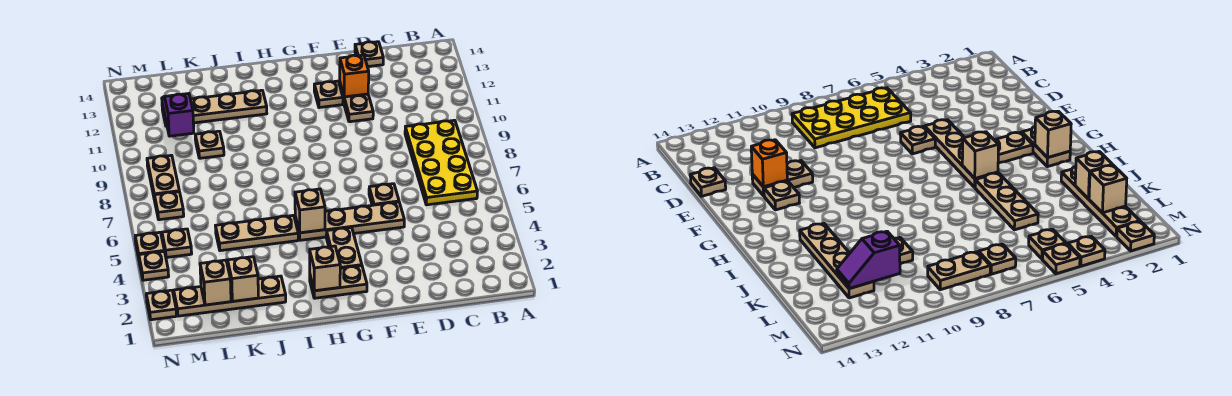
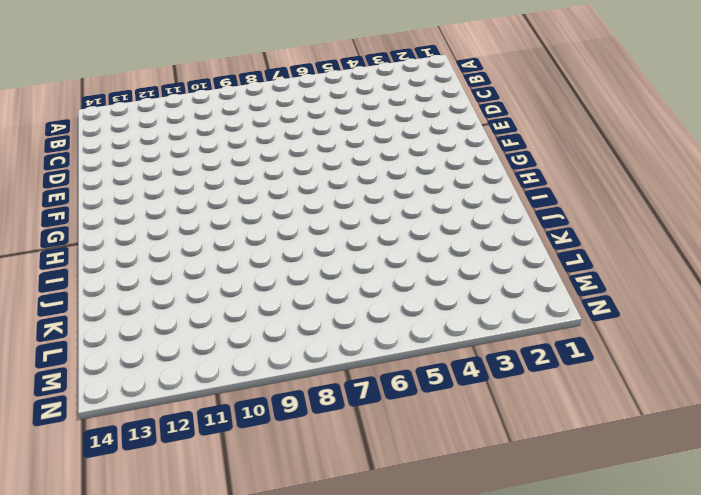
none -> yellow 2x4 plate [405,120,477,205]
none -> tan 1x1 plate [355,42,383,67]
none -> tan 1x4 plate [295,202,404,240]

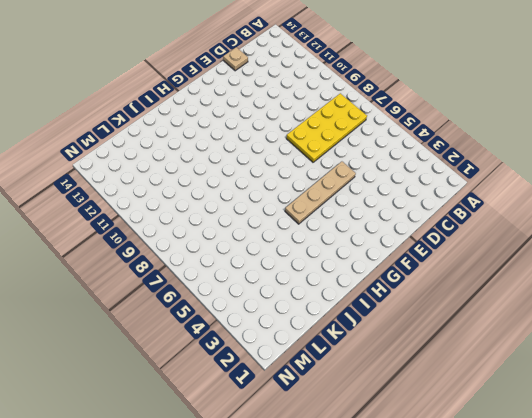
yellow 2x4 plate [286,93,367,162] -> yellow 2x4 plate turned to [405,120,477,205]
none -> tan 1x1 plate [369,184,399,205]
none -> tan 1x2 plate [340,84,373,122]
none -> tan 1x1 plate [314,81,343,108]

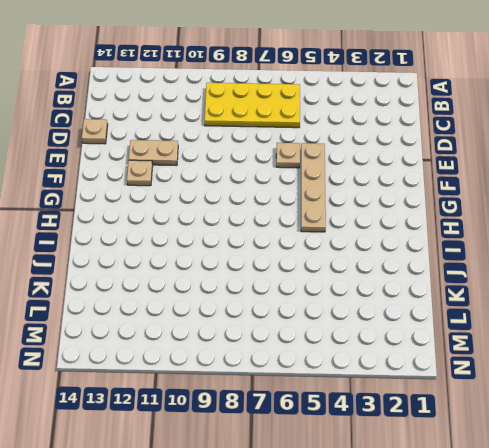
none -> tan 1x2 plate [310,266,367,298]
none -> tan 1x2 plate [326,227,362,268]
none -> tan 1x3 plate [216,215,298,251]

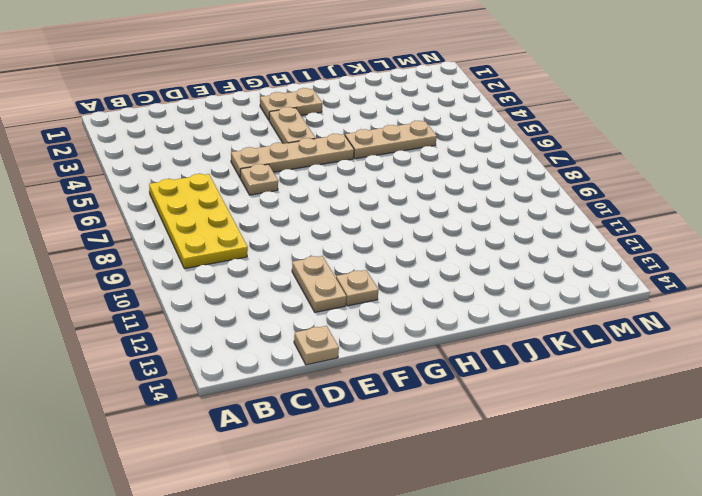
none -> tan 1x4 plate [162,90,267,126]
none -> tan 1x4 plate [174,276,286,316]
none -> tan 1x1 plate [195,131,224,158]

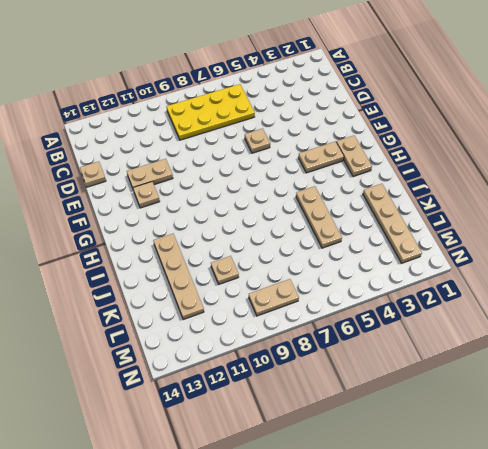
none -> tan 1x4 plate [295,202,404,240]
none -> tan 1x1 plate [162,229,192,258]
none -> tan 1x1 plate [154,192,184,220]

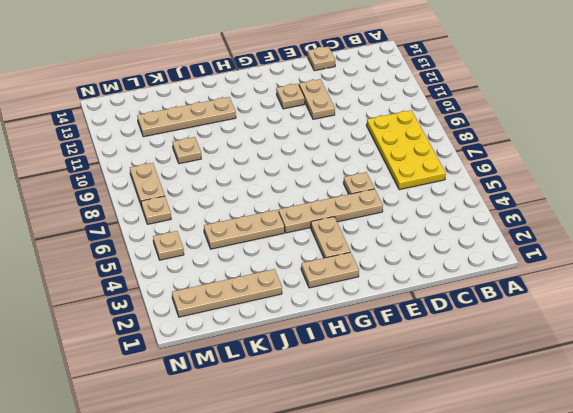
none -> tan 1x1 plate [146,290,176,320]
none -> tan 1x1 plate [139,251,169,280]
none -> tan 1x1 plate [135,232,164,258]

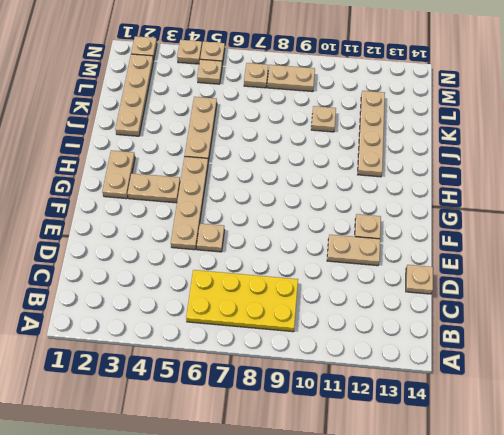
none -> orange 1x1 brick [340,55,369,97]
none -> tan 1x1 brick [310,246,340,291]
none -> tan 1x1 brick [295,189,325,233]

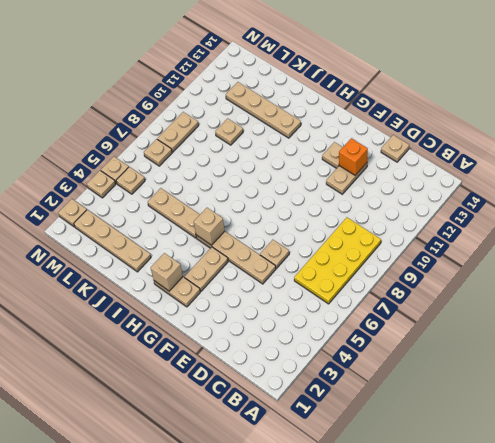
none -> tan 1x1 brick [228,257,258,301]
none -> tan 1x1 brick [200,260,231,305]
none -> purple 1x2 slope [162,94,194,136]

